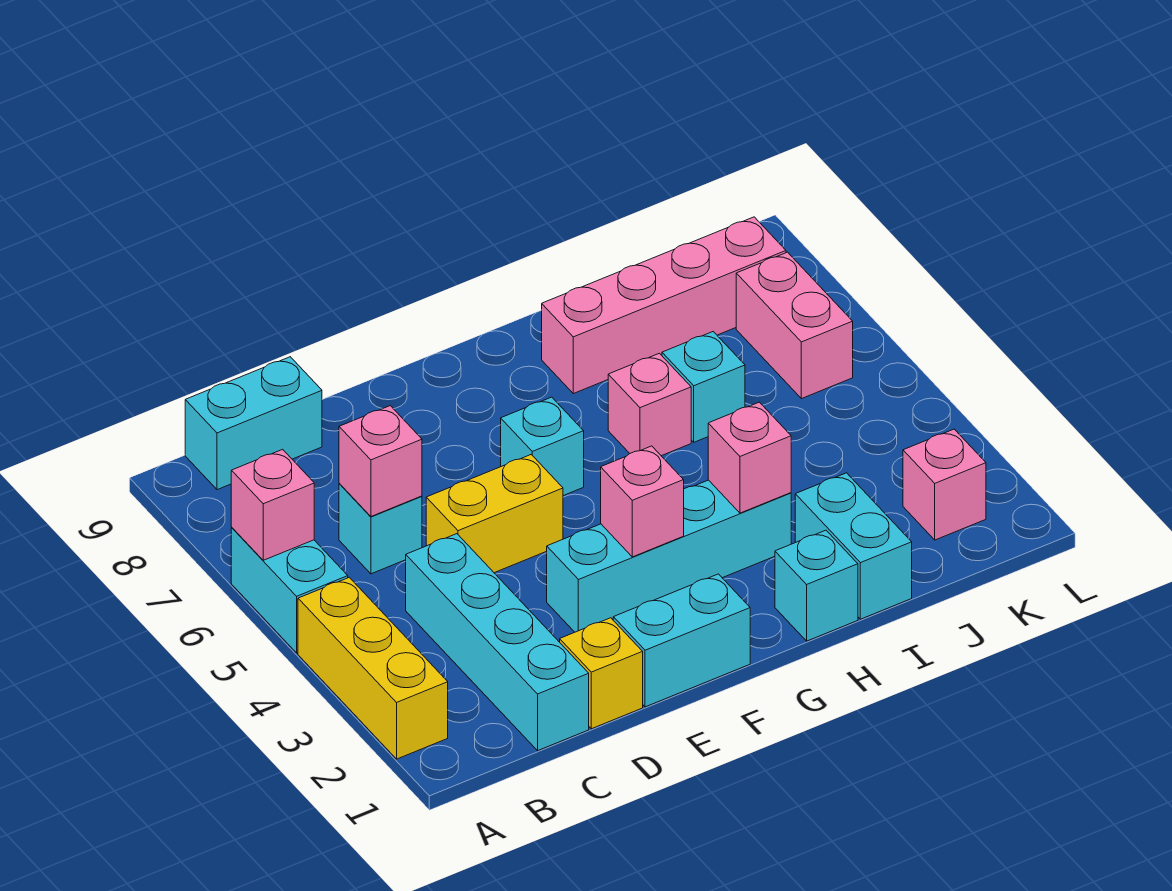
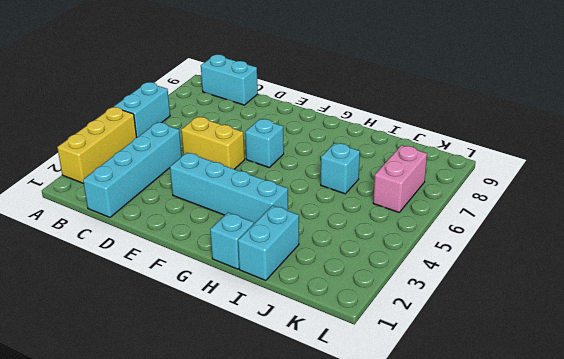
none -> cyan 1x1 brick [339,483,422,574]
none -> yellow 1x1 brick [560,618,643,729]
none -> cyan 1x2 brick [613,574,750,707]

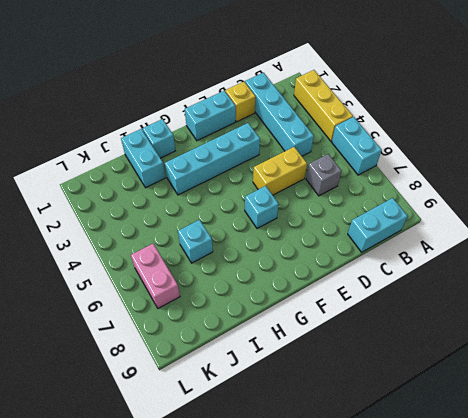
grey 1x1 brick [306,154,342,196] -> cyan 1x1 brick [339,483,422,574]
none -> pink 1x1 brick [608,353,691,456]
none -> pink 1x4 brick [542,217,786,394]
none -> pink 1x1 brick [903,429,986,540]

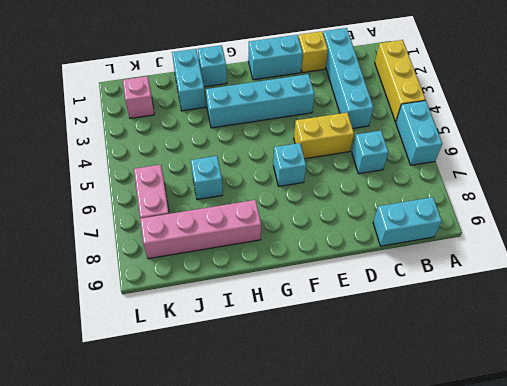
none -> pink 1x1 brick [608,353,691,456]
none -> pink 1x1 brick [231,449,314,560]
none -> pink 1x1 brick [339,406,422,516]

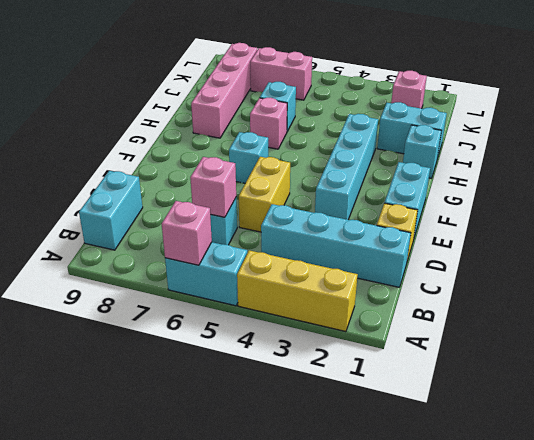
none -> pink 1x1 brick [601,446,684,557]
none -> pink 1x1 brick [708,402,791,513]

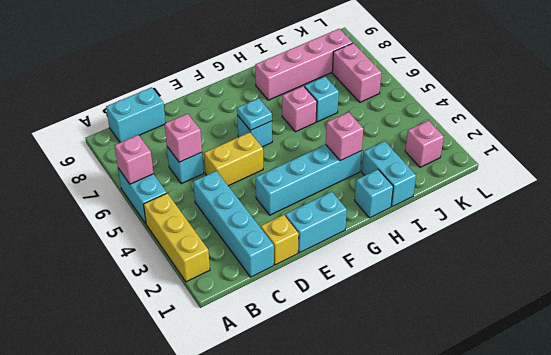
cyan 1x1 plate [237,98,272,130] -> none
none -> pink 1x1 brick [601,446,684,557]

